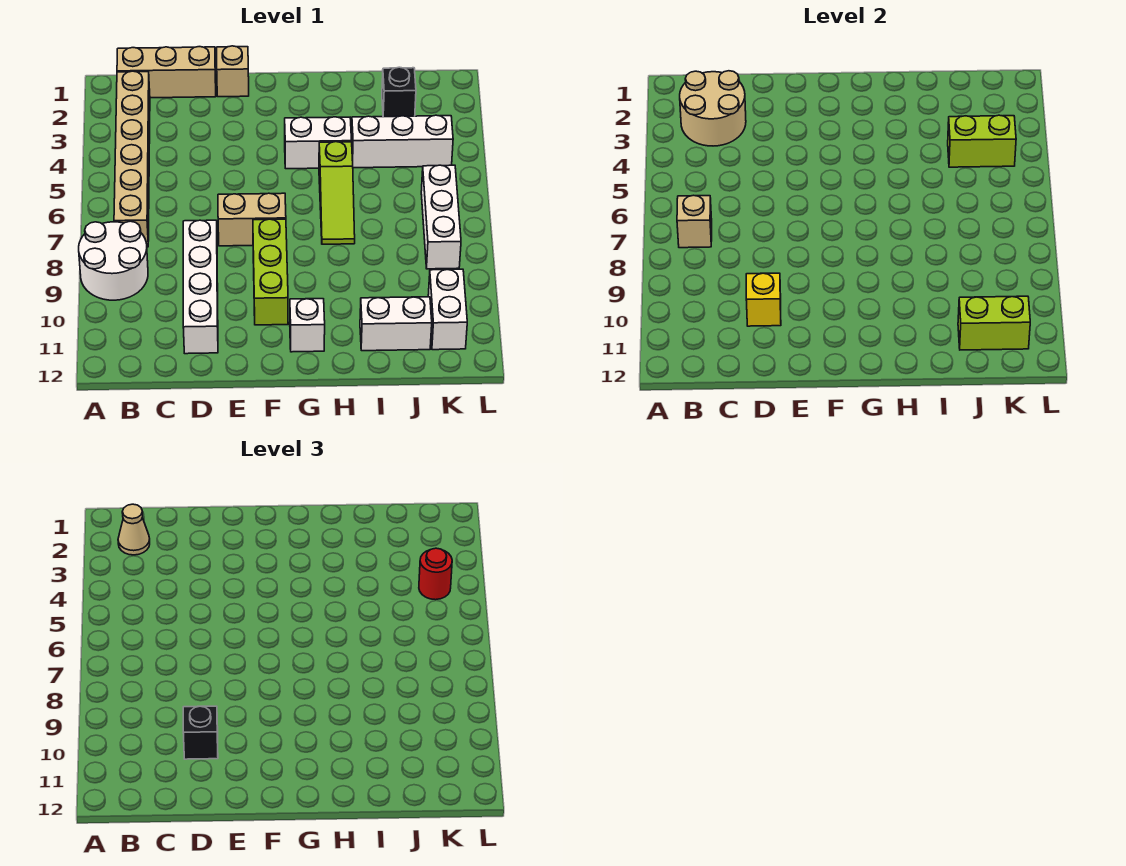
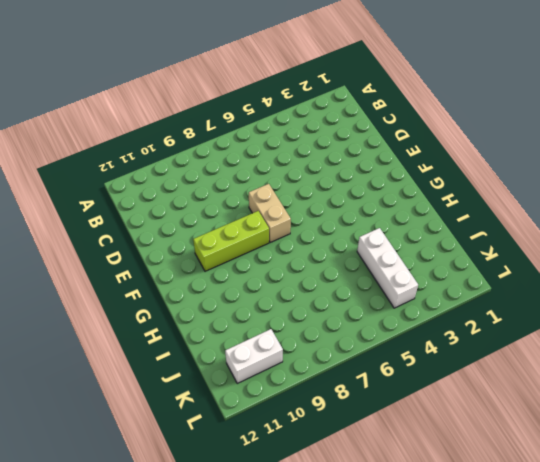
none -> white 2x2 round brick [79,221,148,300]
none -> tan 1x3 brick [117,47,216,98]
none -> tan 1x6 brick [114,71,150,247]

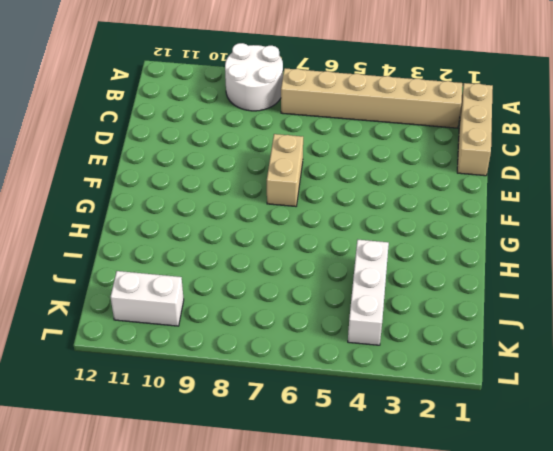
none -> white 1x4 brick [183,220,218,354]
none -> tan 1x1 brick [217,46,249,97]
none -> lime 1x3 brick [253,219,288,325]

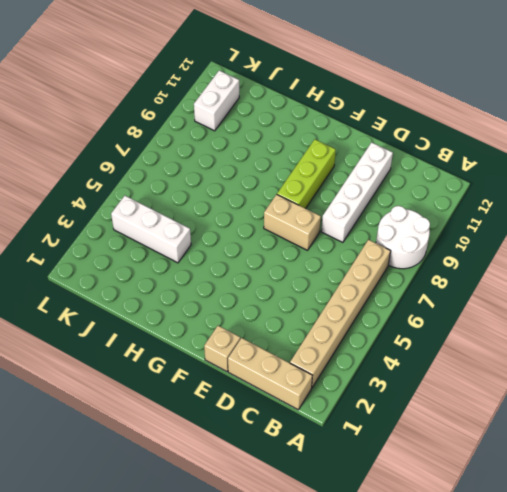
none -> white 1x2 brick [285,117,352,169]
none -> white 1x1 brick [290,299,325,352]
none -> lime 1x3 slope [319,142,355,244]

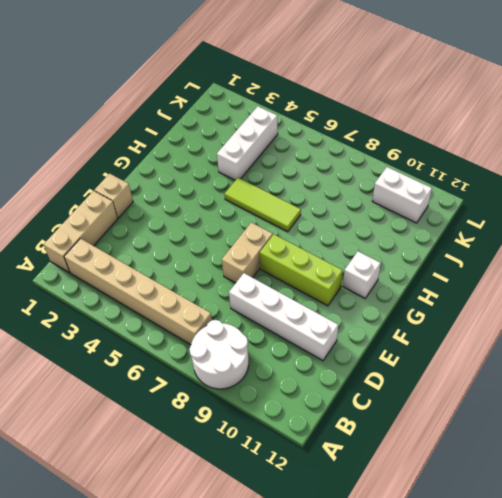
lime 1x3 tile [225,178,301,232] -> lime 1x3 slope [319,142,355,244]
none -> white 1x2 brick [285,117,352,169]
none -> white 1x2 brick [360,297,432,351]
none -> black 1x1 brick [382,67,416,117]

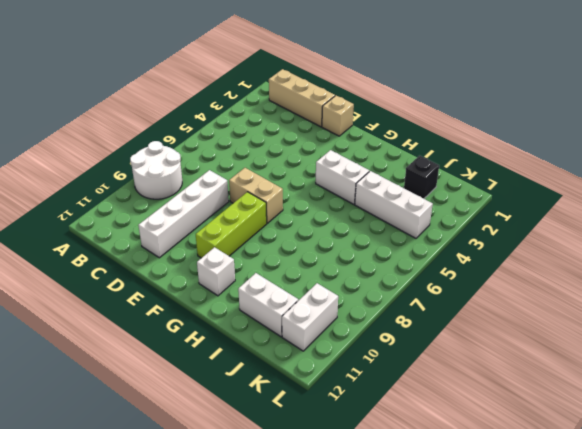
none -> tan 1x6 brick [114,71,150,247]
none -> lime 1x3 slope [319,142,355,244]
none -> white 1x3 brick [421,165,461,269]

